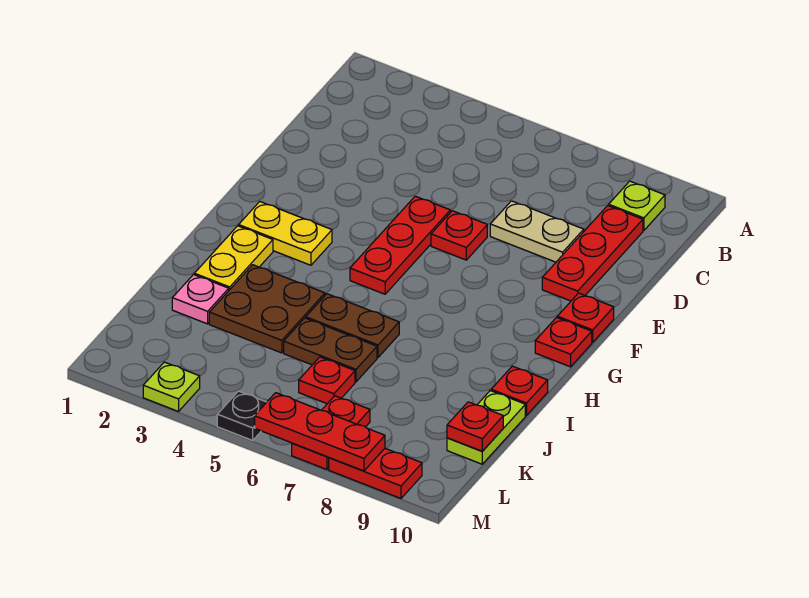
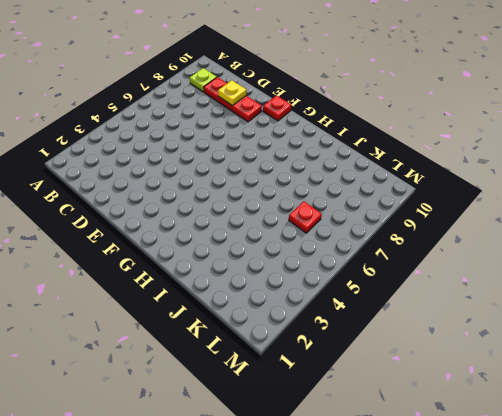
yellow 1x1 plate [218,80,246,106] -> none
none -> tan 1x2 plate [490,201,584,262]
none -> red 1x3 plate [350,196,450,294]
none -> red 1x1 plate [431,211,487,260]

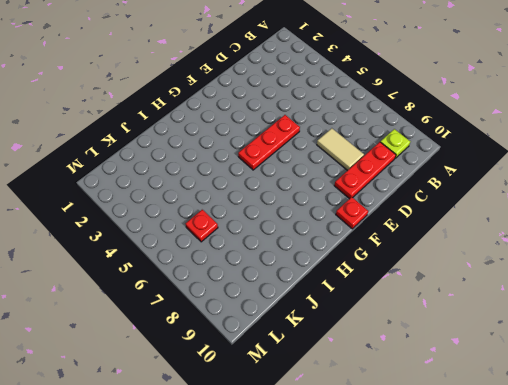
tan 1x2 tile [317,128,364,171] -> tan 1x2 plate [490,201,584,262]
none -> red 1x1 plate [431,211,487,260]
none -> yellow 1x2 plate [239,202,332,265]
none -> red 1x1 plate [535,318,592,367]

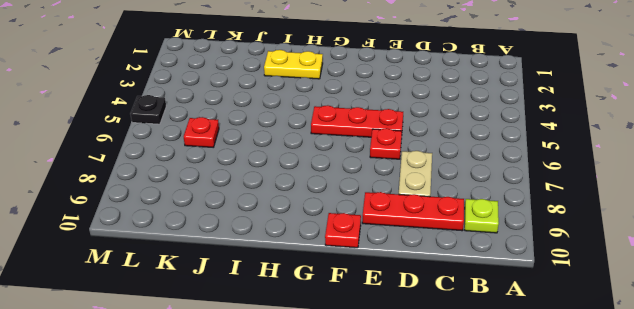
none -> yellow 1x2 plate [239,202,332,265]
none -> red 1x1 plate [535,318,592,367]
none -> brown 2x2 plate [209,265,325,353]

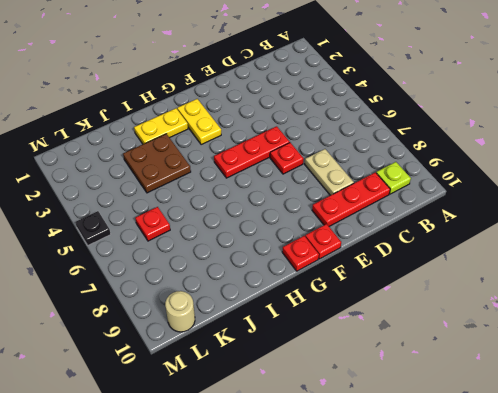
tan 1x1 round brick [165,291,195,332] -> none
none -> brown 1x2 plate [306,294,399,357]
none -> red 1x1 plate [491,366,548,416]
none -> pink 1x1 plate [172,275,229,324]

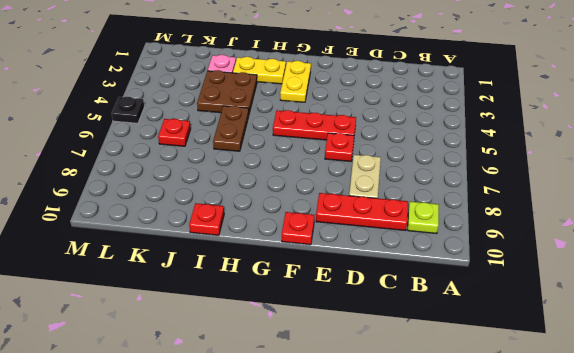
none -> red 1x1 plate [535,318,592,367]
none -> brown 1x2 plate [284,318,377,382]
none -> lime 1x2 plate [447,391,525,464]

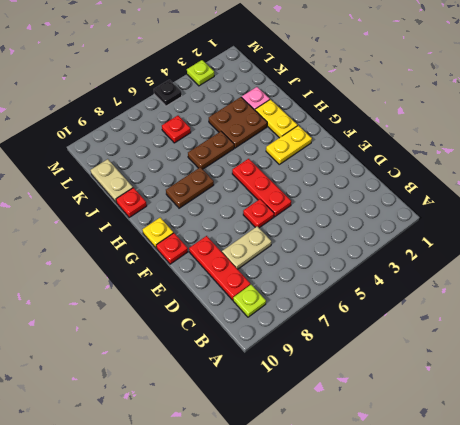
yellow 1x1 plate [143,218,173,248] -> red 1x1 plate [535,318,592,367]
brown 1x2 plate [166,167,214,208] -> brown 1x2 plate moved to [284,318,377,382]
tan 1x2 plate [91,159,133,203] -> lime 1x2 plate [447,391,525,464]
none -> red 1x2 plate [292,396,370,469]
none -> red 1x2 plate [329,449,422,498]
none -> red 1x1 plate [447,402,503,451]

